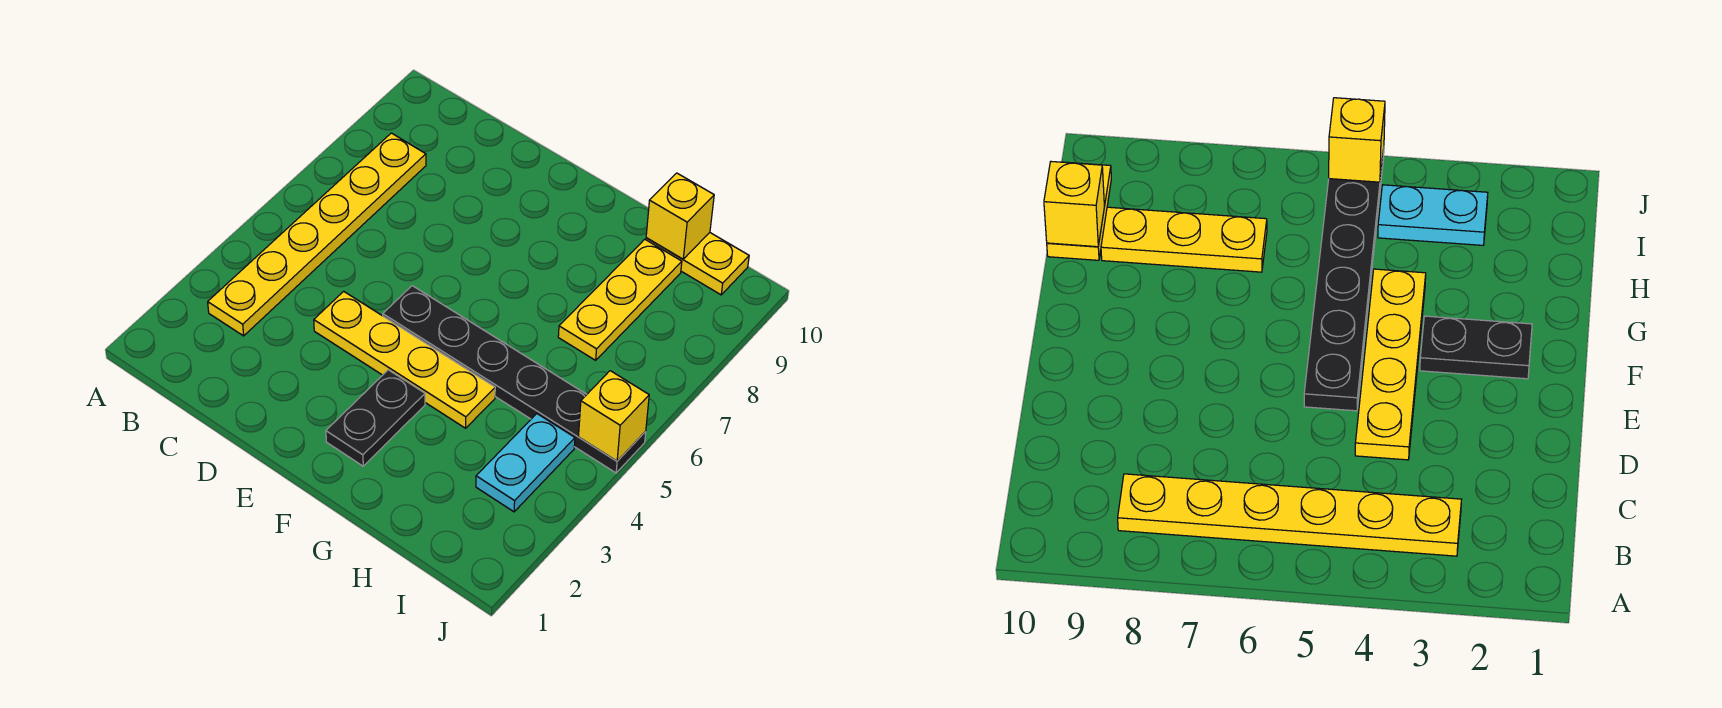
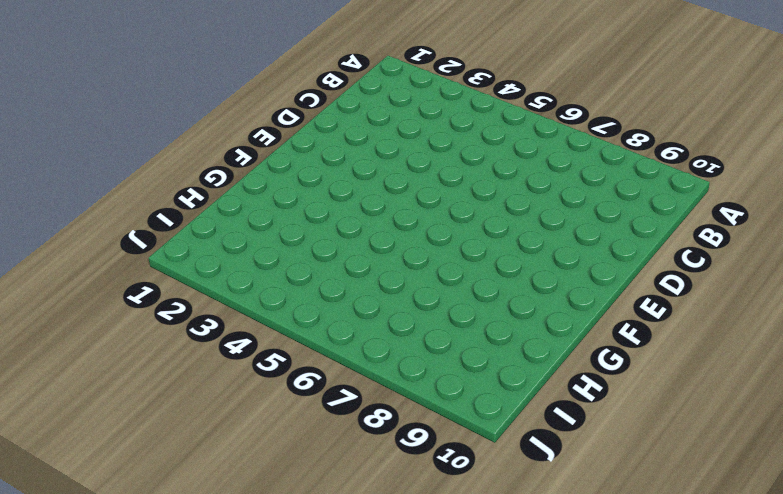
none -> yellow 1x6 plate [208,133,426,336]
none -> yellow 1x4 plate [314,291,495,428]

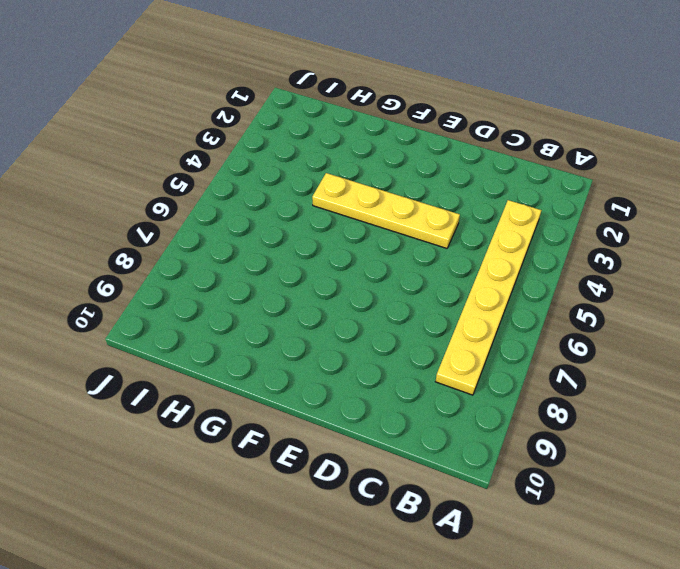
none -> black 1x6 plate [383,286,646,473]
none -> black 1x2 plate [326,370,425,466]

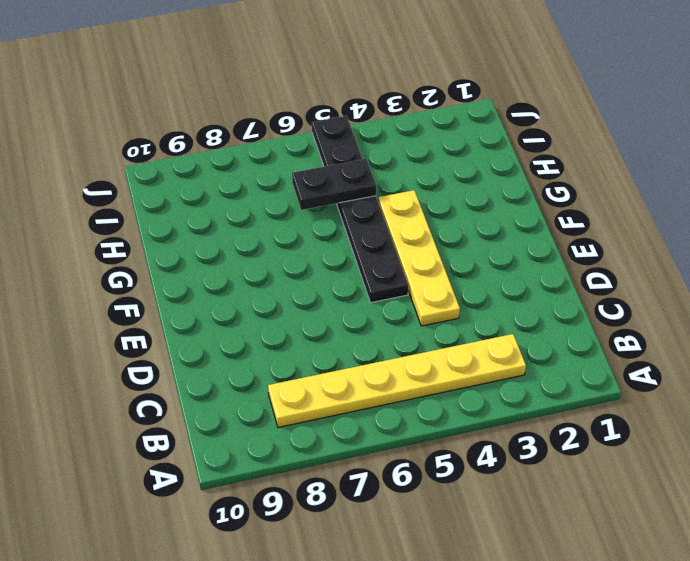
black 1x2 plate [292,159,376,210] -> black 1x2 plate moved to [326,370,425,466]
none -> yellow 1x3 plate [558,239,682,360]
none -> yellow 1x2 plate [646,233,749,295]

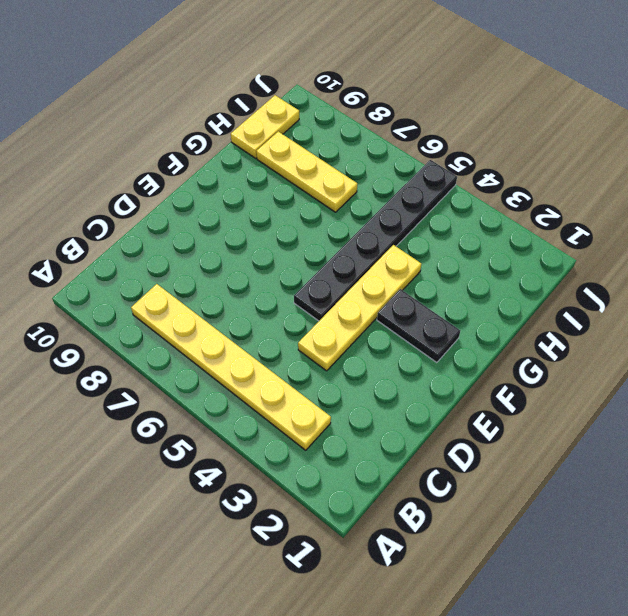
none -> cyan 1x2 plate [476,414,575,512]
none -> yellow 1x1 brick [646,173,714,259]

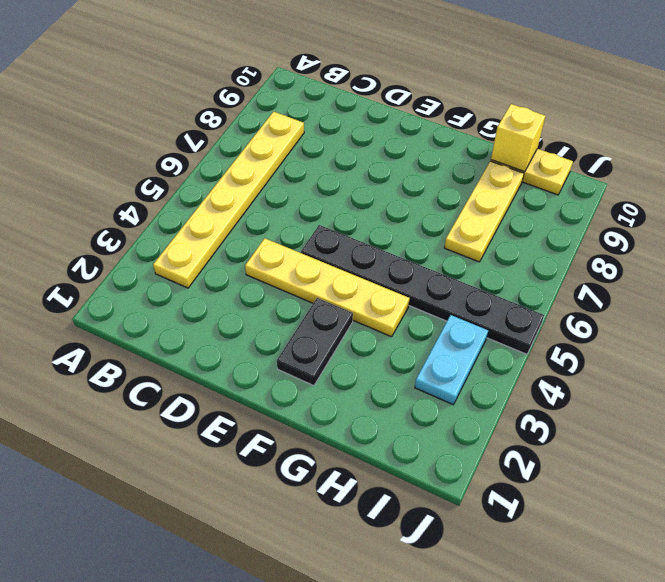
none -> yellow 1x1 brick [578,371,649,461]

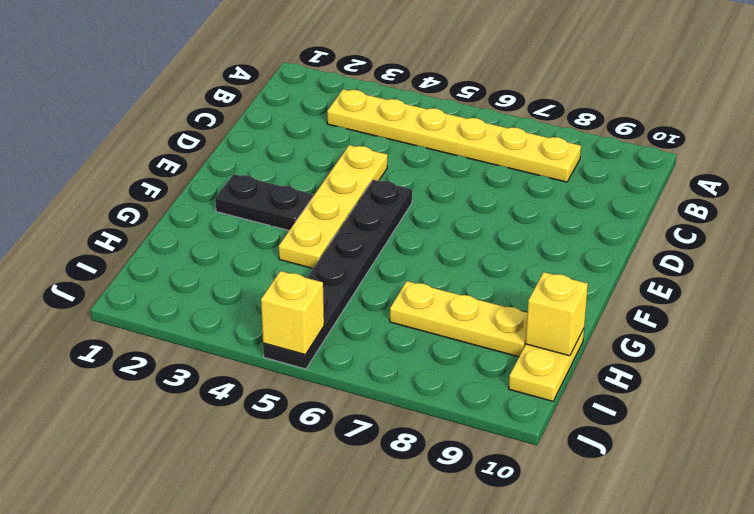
none -> cyan 1x2 plate [476,414,575,512]

